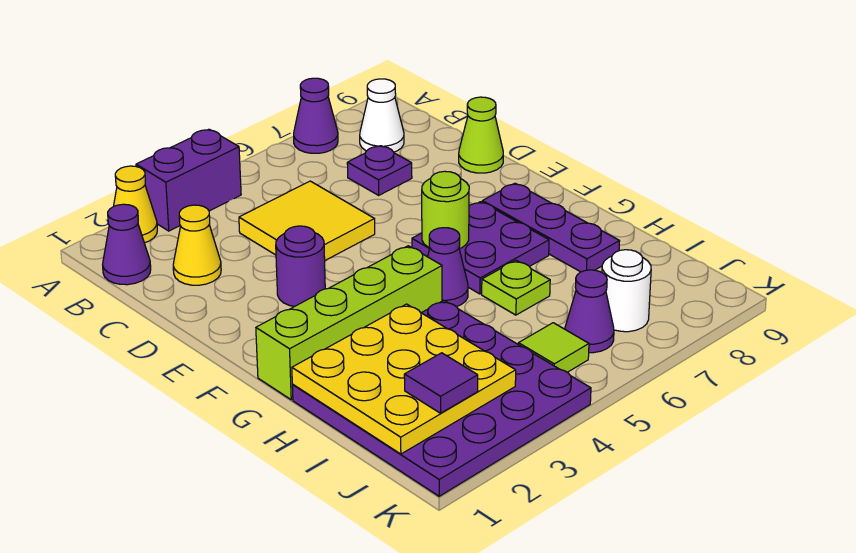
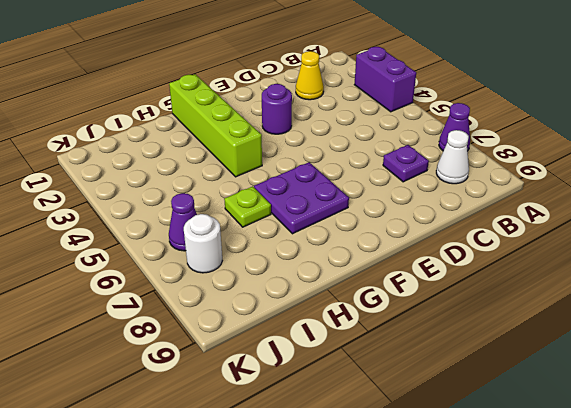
none -> yellow 1x1 cone [114,166,157,243]
none -> purple 1x1 cone [103,204,151,285]
none -> yellow 2x2 tile [239,181,375,260]

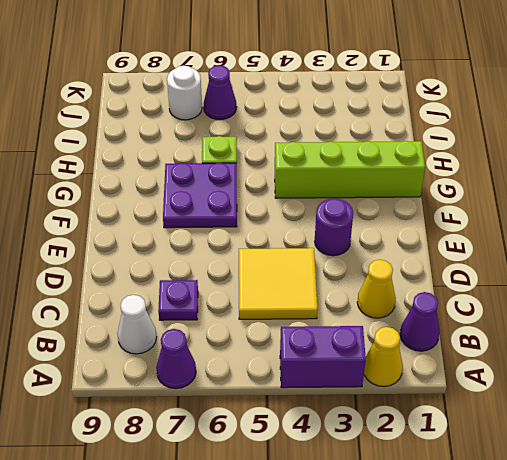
none -> lime 1x1 cone [459,97,503,173]
none -> purple 1x3 plate [482,183,620,272]
none -> purple 1x1 cone [428,228,468,307]

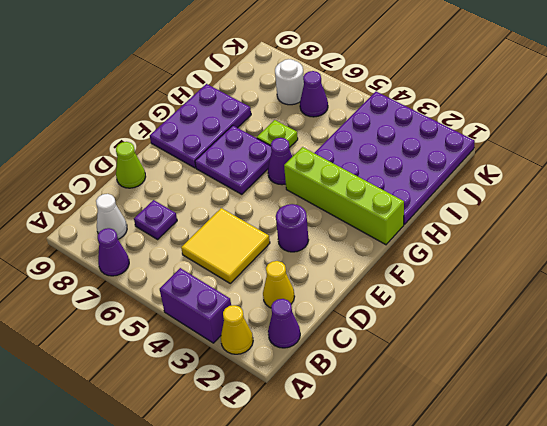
purple 2x3 plate [150,84,251,168] -> purple 1x3 plate [482,183,620,272]
none -> lime 1x1 tile [518,323,589,372]
none -> lime 1x1 round brick [422,171,469,249]
none -> yellow 3x3 plate [292,304,516,454]

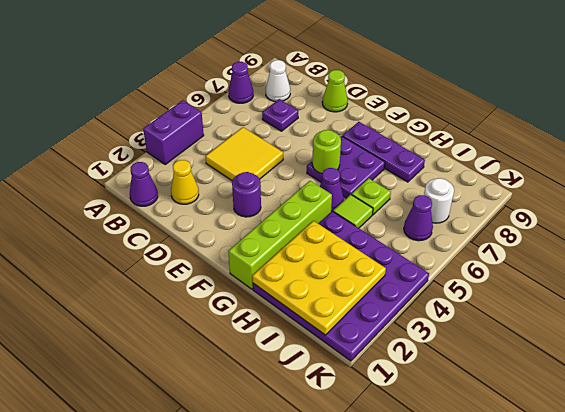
lime 1x1 tile [333,195,373,228] -> lime 1x1 tile moved to [518,323,589,372]
none -> yellow 1x1 cone [114,166,157,243]
none -> purple 1x1 tile [404,353,478,413]

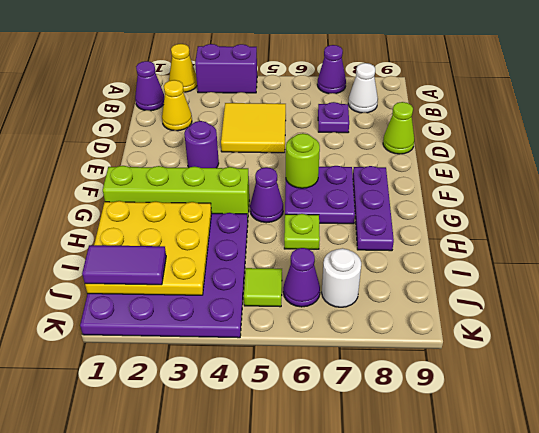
purple 1x2 tile [82,245,166,285] -> purple 1x1 tile [404,353,478,413]

